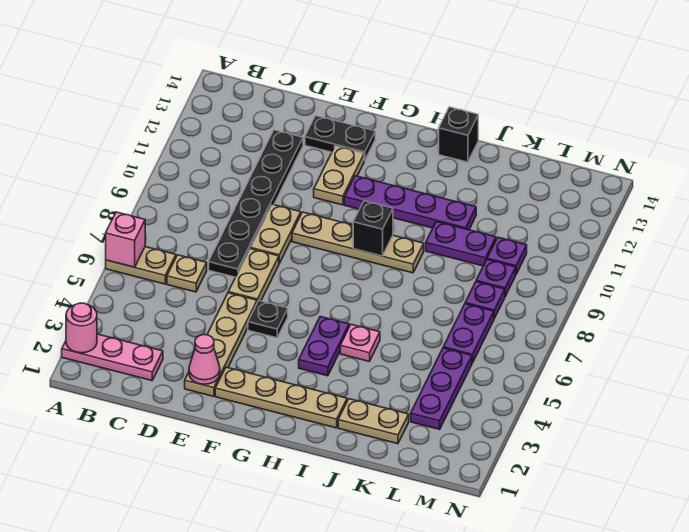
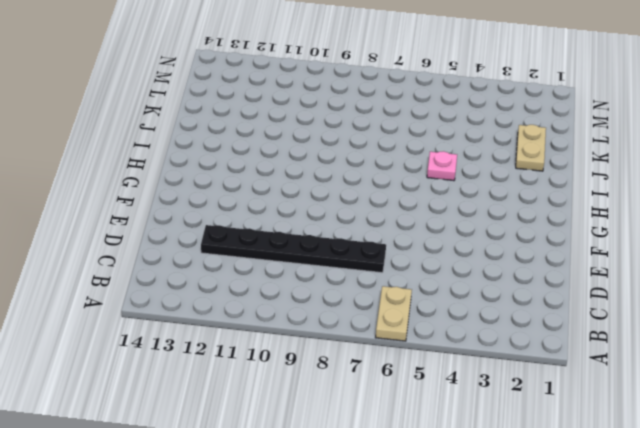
none -> pink 1x3 plate [62,334,163,381]
none -> tan 1x1 plate [167,255,207,292]
none -> tan 1x4 plate [185,293,257,396]

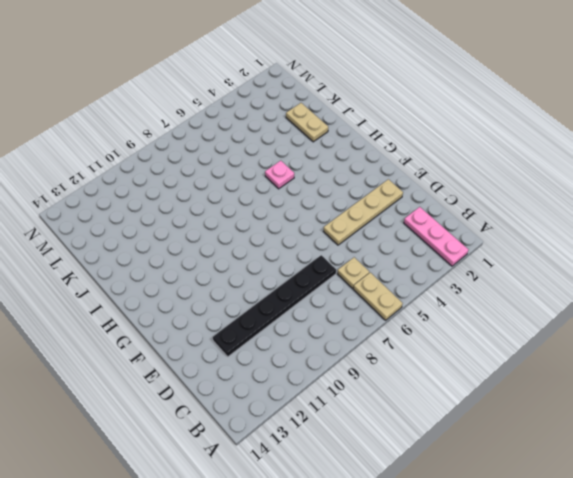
none -> tan 1x2 plate [228,249,279,303]
none -> tan 1x2 plate [250,204,301,263]
none -> black 1x2 plate [305,116,375,161]

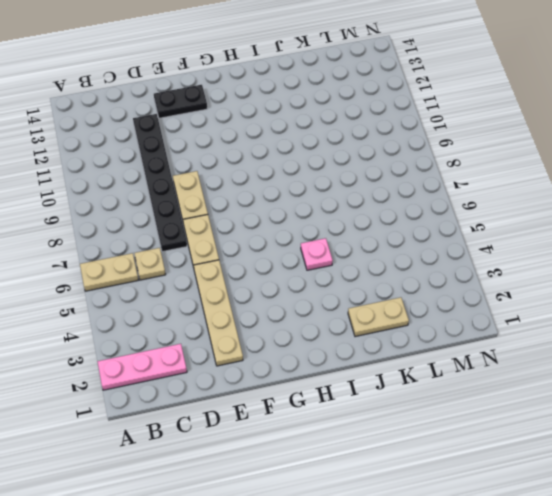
none -> tan 1x4 plate [215,367,347,428]
none -> black 1x1 plate [248,301,288,338]
none -> tan 1x4 plate [292,212,424,273]

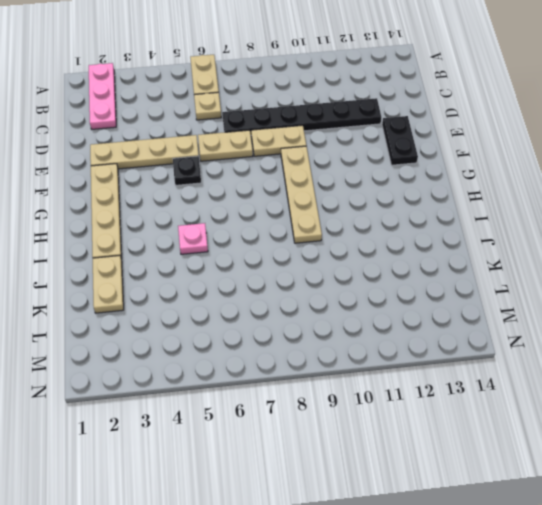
none -> tan 1x2 plate [314,146,364,205]
none -> purple 1x4 plate [344,176,476,230]
none -> purple 1x2 plate [299,317,349,376]

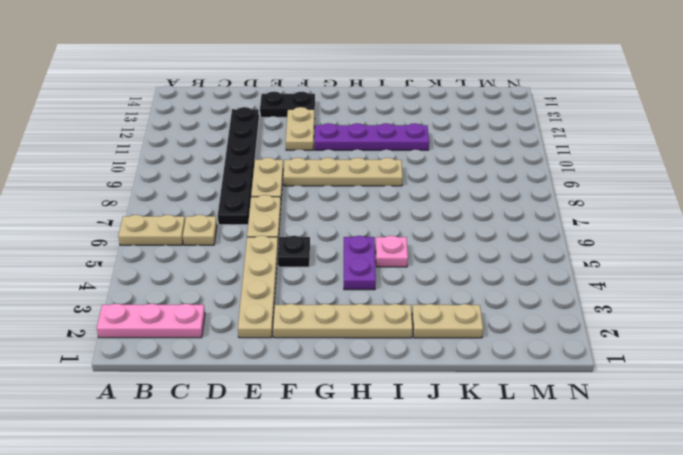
none -> black 1x1 brick [439,107,478,162]
none -> purple 1x2 plate [426,222,496,266]
none -> purple 1x3 plate [411,348,472,429]

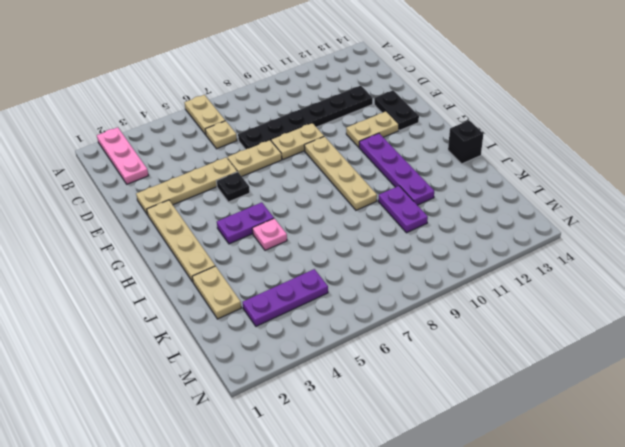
none -> purple 1x2 plate [443,304,494,363]
none -> purple 1x1 plate [465,282,505,318]
none -> purple 1x1 plate [476,260,516,296]

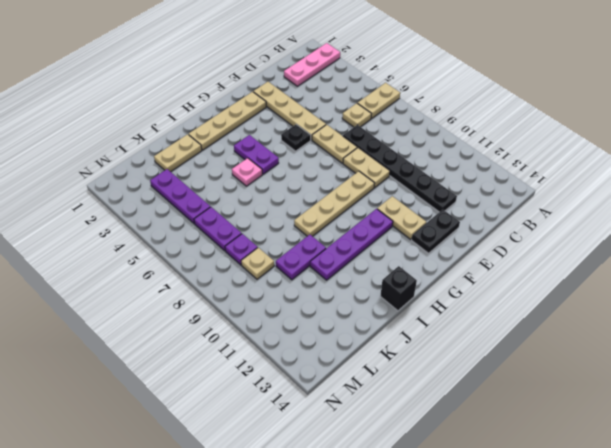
tan 1x1 plate [241,248,274,279] -> purple 1x1 plate [476,260,516,296]
none -> purple 1x1 plate [487,237,527,274]
none -> pink 1x1 round brick [66,303,97,353]
none -> pink 1x1 brick [106,212,145,267]

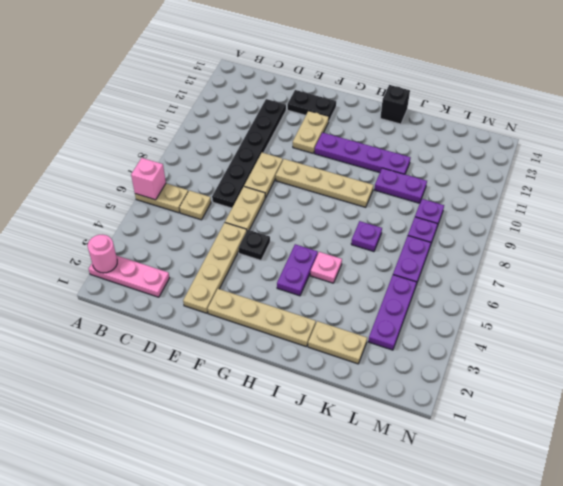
purple 1x1 plate [351,221,382,252] -> purple 1x1 plate moved to [487,237,527,274]
none -> pink 1x1 cone [189,335,220,384]
none -> black 1x1 brick [353,201,393,256]

